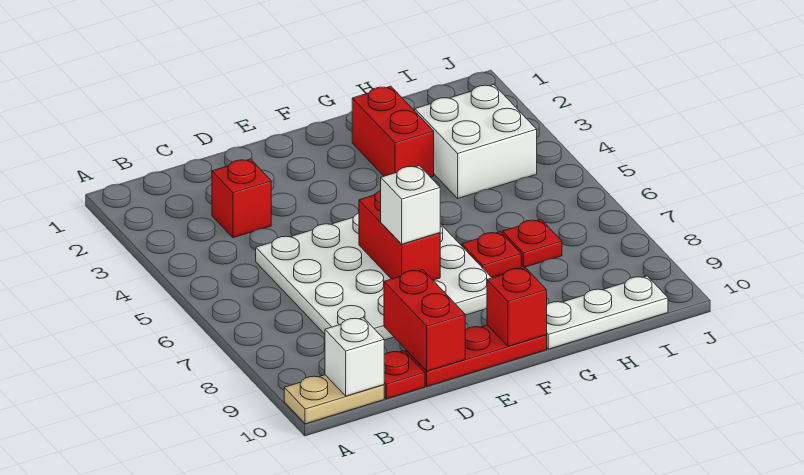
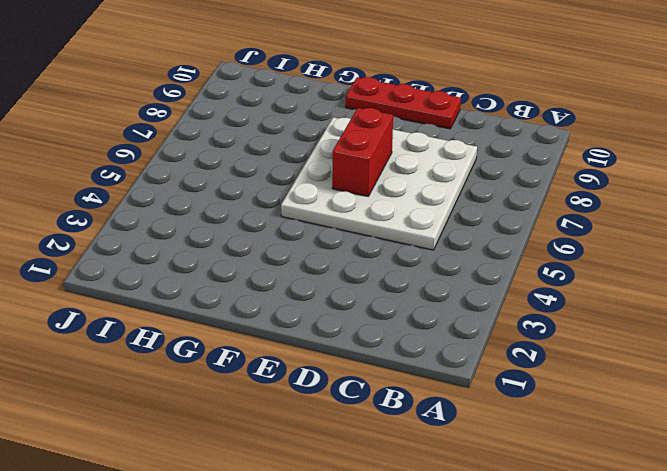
none -> tan 1x2 plate [284,375,384,424]
none -> red 1x1 brick [212,159,271,238]
none -> red 1x1 plate [384,351,425,399]

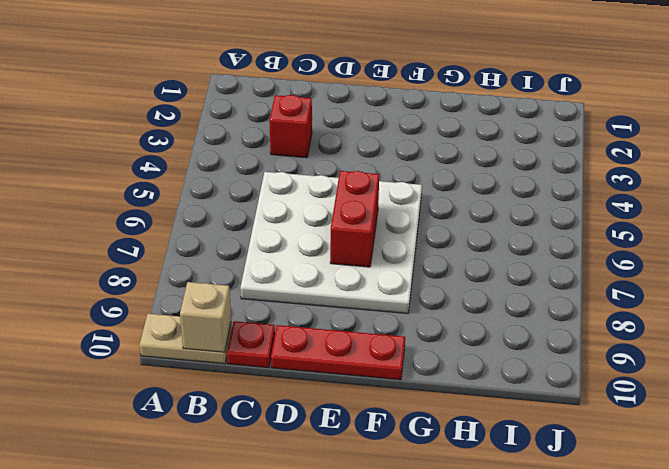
tan 1x1 brick [180,282,231,352] -> white 1x1 brick [325,318,384,396]
none -> red 1x2 brick [352,86,434,177]
none -> red 1x1 plate [462,232,521,277]
none -> white 1x3 plate [547,276,668,349]

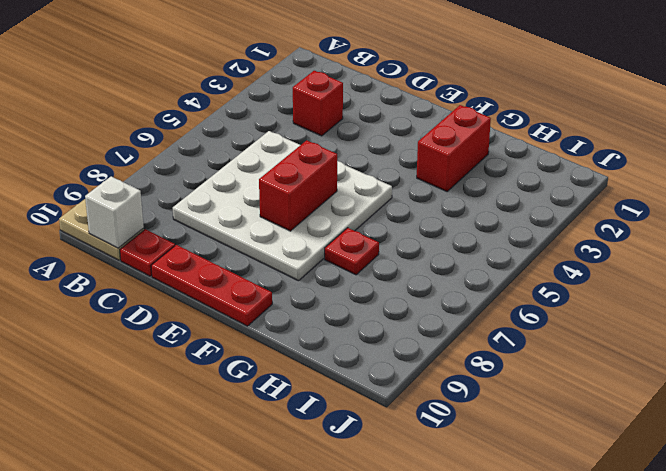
none -> white 1x3 plate [547,276,668,349]
none -> white 2x2 brick [415,84,537,198]
none -> red 1x1 plate [502,219,562,268]

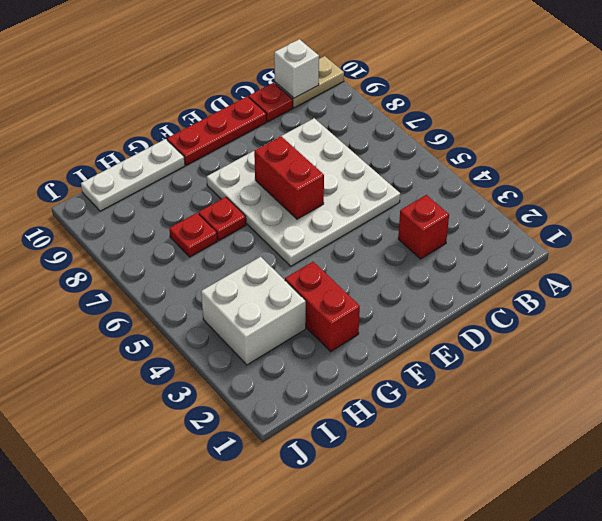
none -> red 1x2 brick [384,270,465,371]
none -> red 1x1 brick [487,268,547,346]
none -> white 1x1 brick [381,166,440,244]

